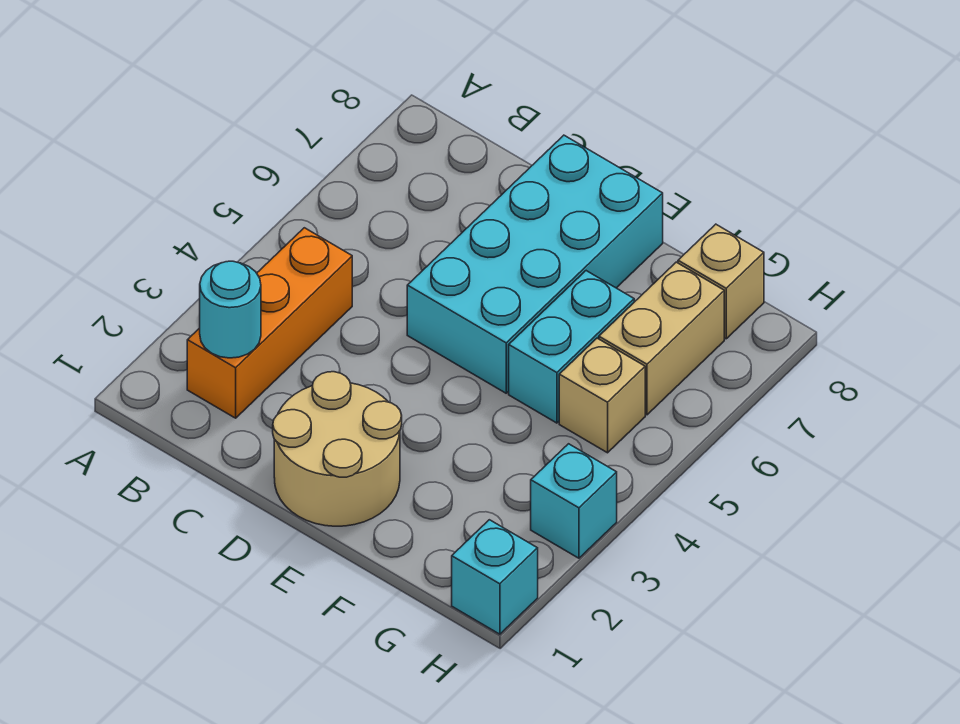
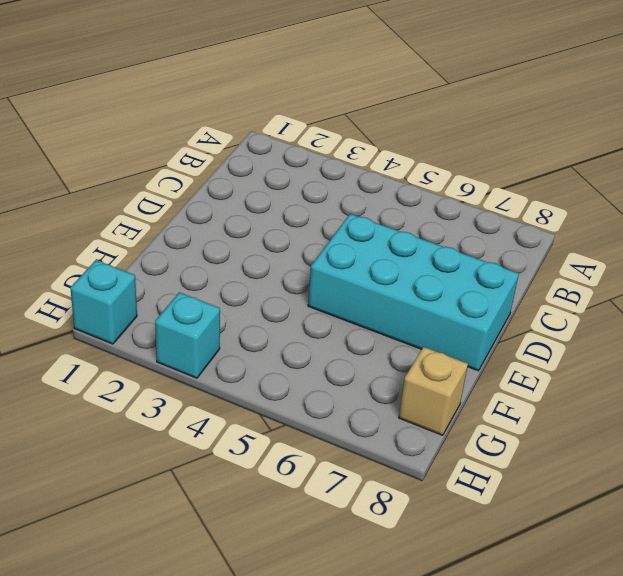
none -> orange 1x3 brick [187,228,352,418]
none -> tan 2x2 round brick [273,372,402,526]

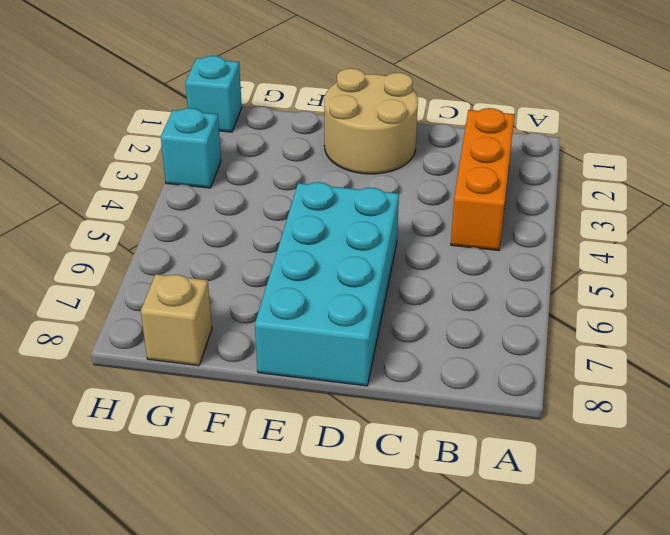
none -> cyan 1x2 brick [509,271,634,423]
none -> tan 1x1 brick [559,338,645,453]

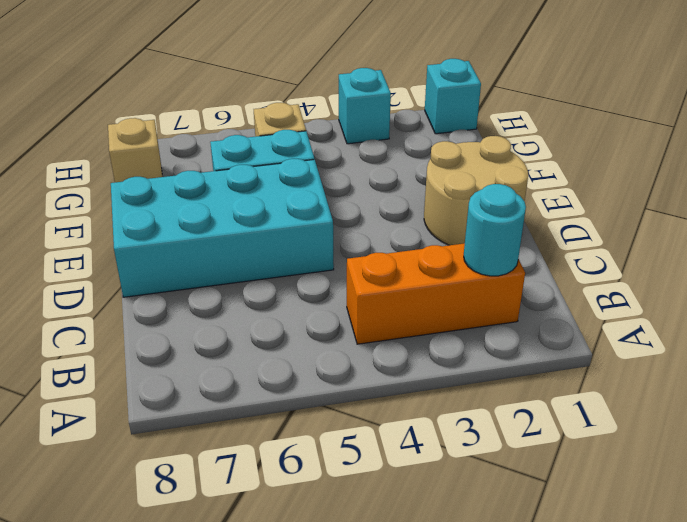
none -> tan 1x2 brick [599,262,724,415]

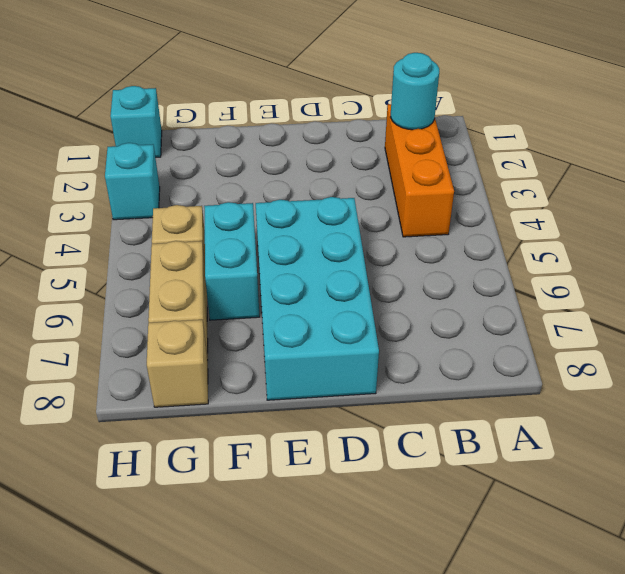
none -> tan 2x2 round brick [273,372,402,526]

